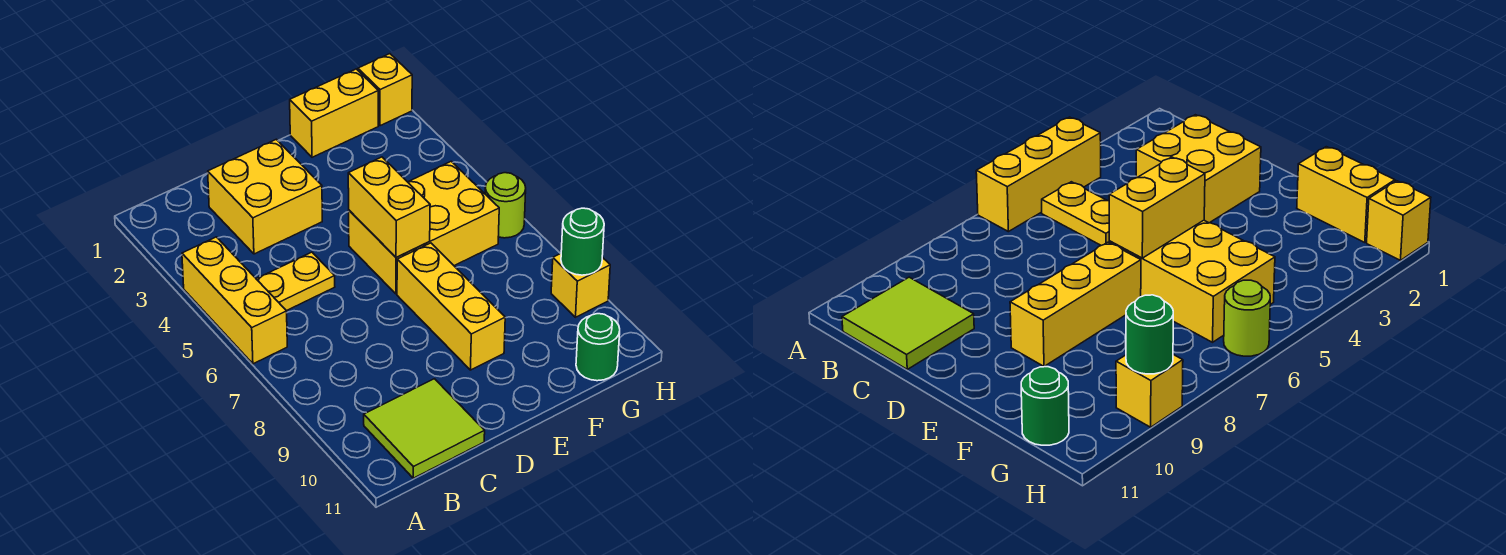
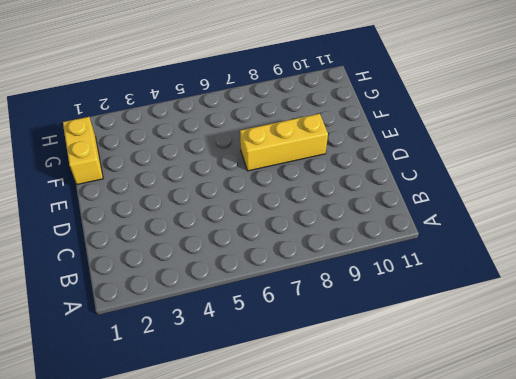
none -> yellow 1x3 brick [182,237,287,364]
none -> yellow 1x2 plate [257,252,335,311]
none -> lime 2x2 tile [364,379,485,478]

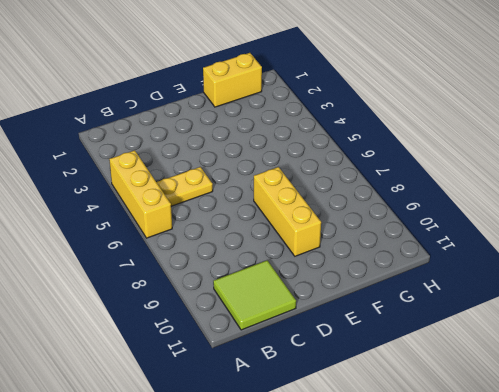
none -> yellow 2x2 brick [208,139,322,254]
none -> yellow 2x3 brick [349,161,499,294]
none -> green 1x1 round brick [576,314,620,381]

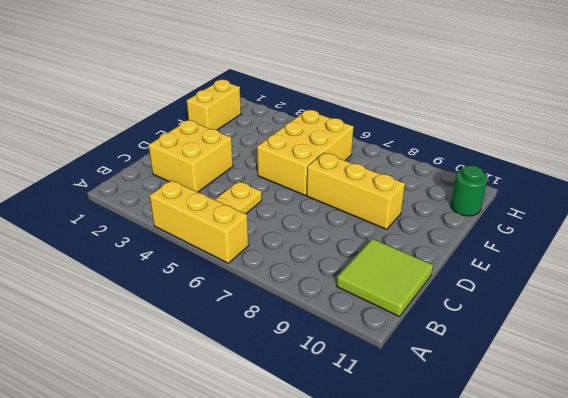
none -> yellow 1x1 brick [358,54,412,126]
none -> lime 1x1 round brick [485,173,526,238]
none -> yellow 1x1 brick [551,254,610,317]

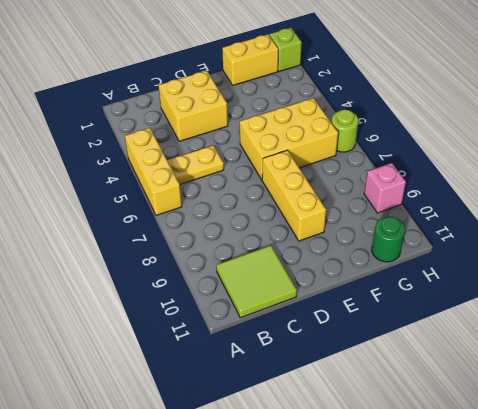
lime 1x1 brick [269,28,302,71] -> yellow 1x1 brick [358,54,412,126]
pink 1x1 brick [364,163,406,213] -> yellow 1x1 brick [551,254,610,317]
none -> yellow 1x2 brick [348,157,430,258]
none -> green 1x1 round brick [561,208,604,275]

